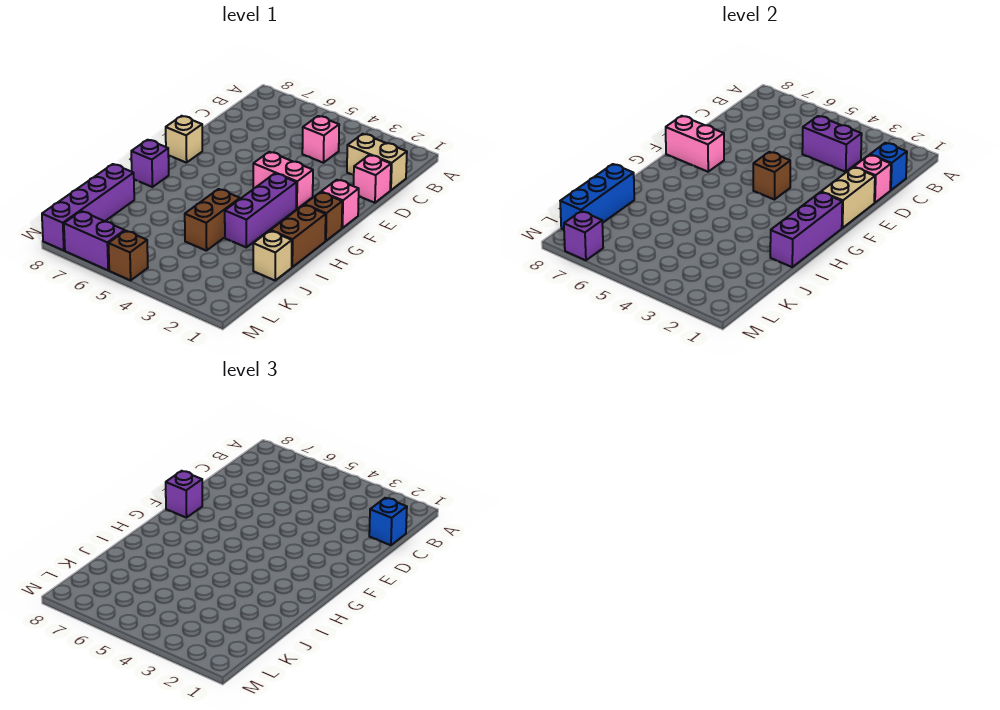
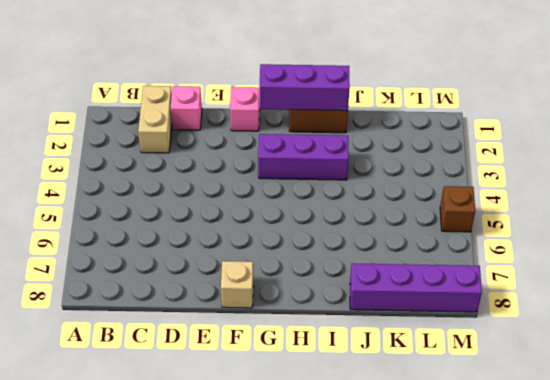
none -> pink 1x1 brick [302,116,339,163]
none -> pink 1x2 brick [253,152,313,209]
none -> brown 1x1 brick [305,192,342,241]

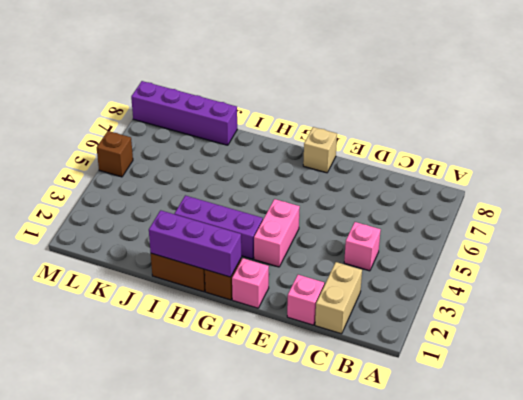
none -> purple 1x1 brick [131,140,169,187]
none -> brown 1x2 brick [185,189,240,251]
none -> tan 1x1 brick [253,231,292,280]

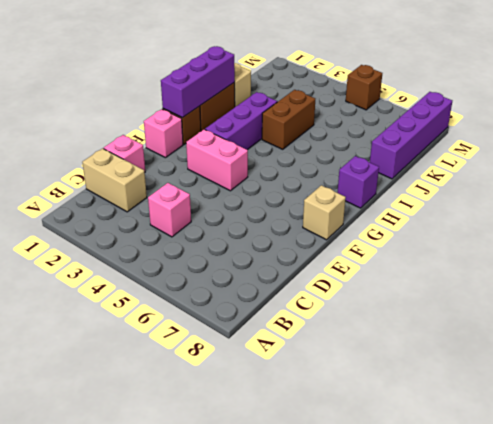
none -> purple 1x2 brick [64,211,125,270]
none -> blue 1x1 brick [870,143,907,190]
none -> purple 1x2 brick [802,116,862,172]

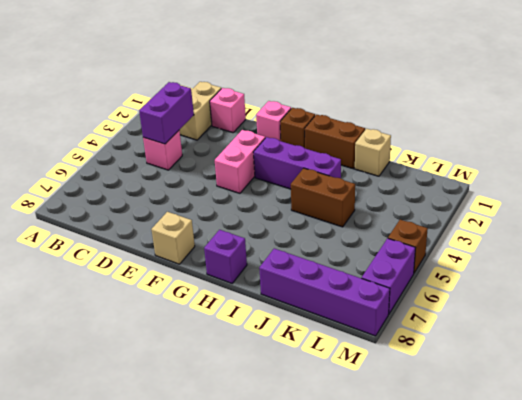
none -> blue 1x1 brick [870,143,907,190]
none -> pink 1x1 brick [854,155,891,203]
none -> tan 1x2 brick [822,167,875,228]

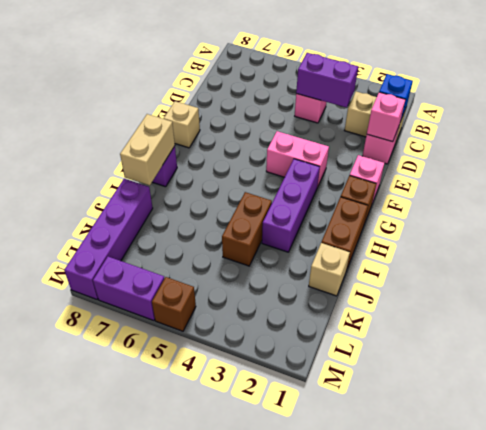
tan 1x2 brick [120,114,175,185] -> tan 1x2 brick moved to [822,167,875,228]
none -> brown 1x1 brick [753,152,790,200]
none -> pink 1x2 brick [666,116,724,172]
none -> purple 1x3 brick [770,192,842,267]

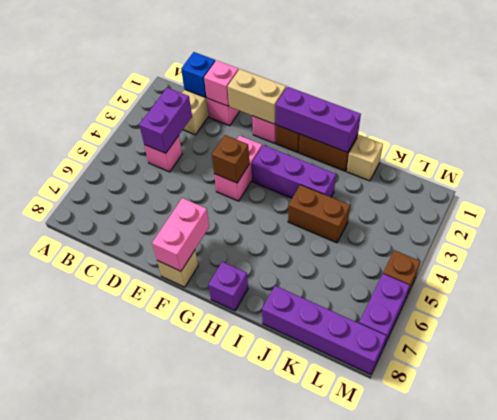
none -> blue 1x3 brick [560,164,634,230]
none -> purple 1x1 brick [564,211,603,260]
none -> blue 1x1 brick [369,498,407,545]

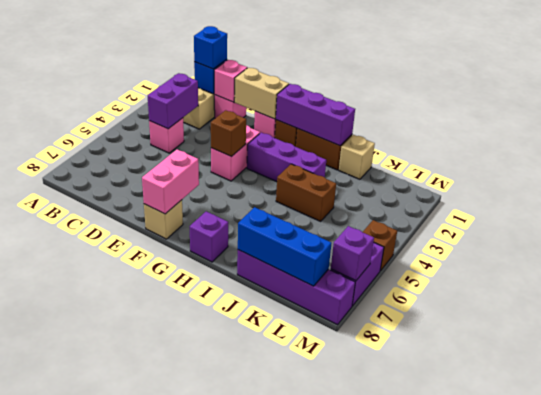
none -> purple 1x1 brick [166,471,202,518]

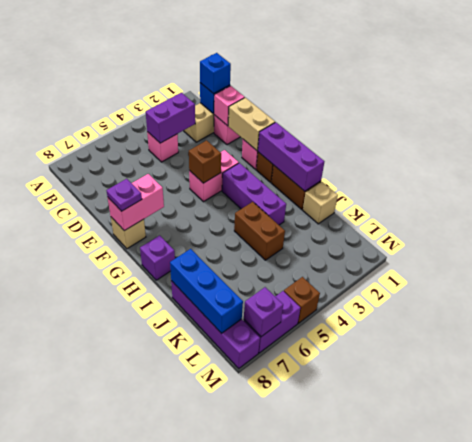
purple 1x1 plate [106,179,142,211] -> purple 1x1 brick [166,471,202,518]

